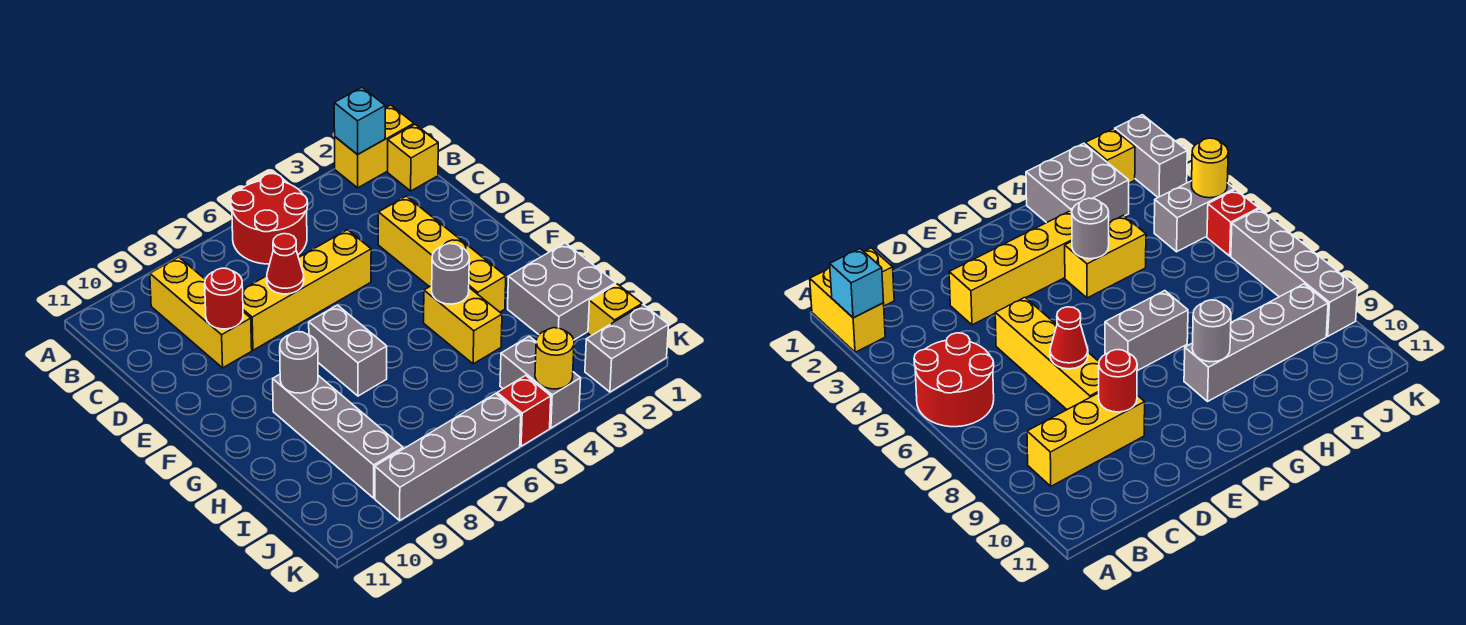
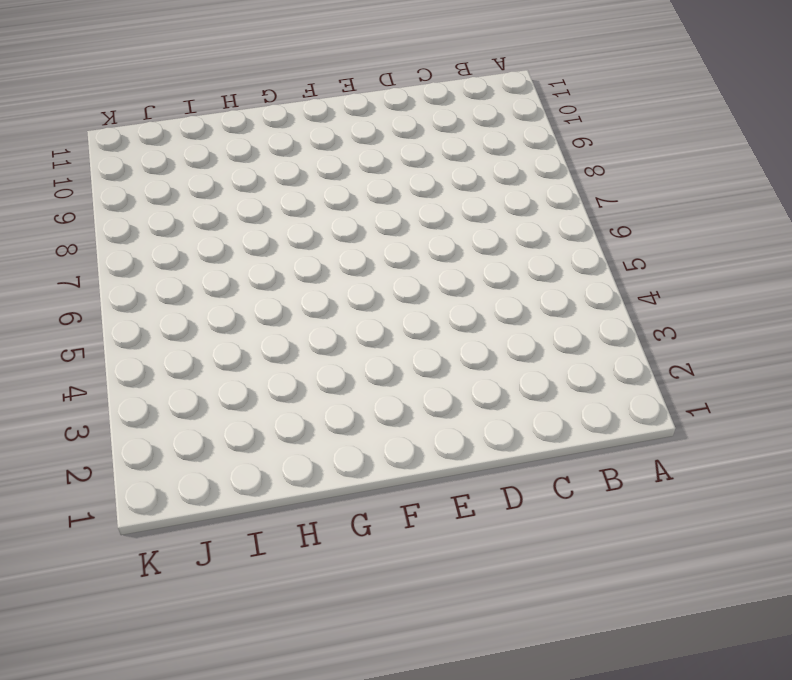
none -> yellow 1x2 brick [335,105,414,188]
none -> red 2x2 round brick [231,174,308,264]
none -> yellow 1x1 brick [388,125,438,191]

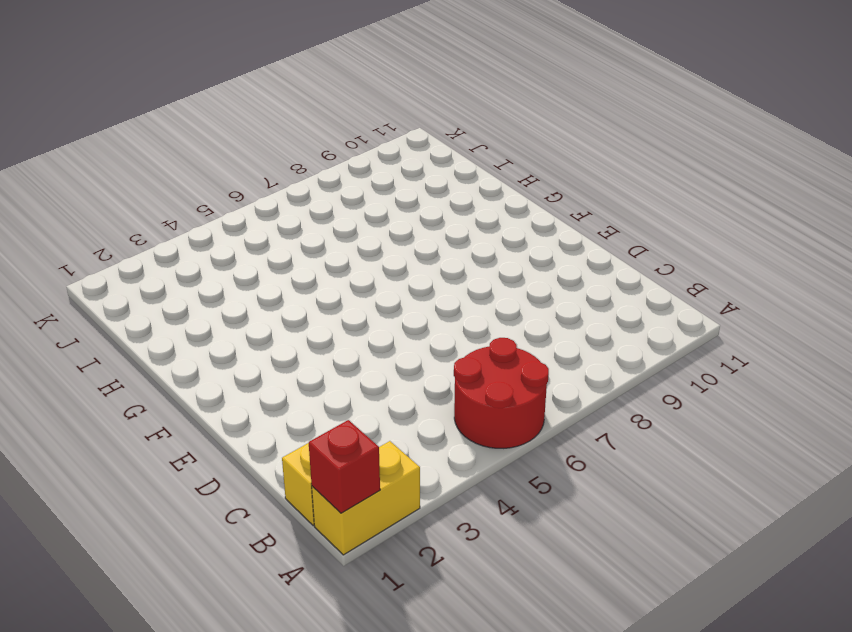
red 1x1 brick [309,420,380,513] -> red 1x1 brick moved to [497,375,551,446]
none -> yellow 1x3 brick [150,257,252,368]
none -> yellow 1x4 brick [378,196,506,312]
none -> yellow 1x4 brick [243,230,371,350]

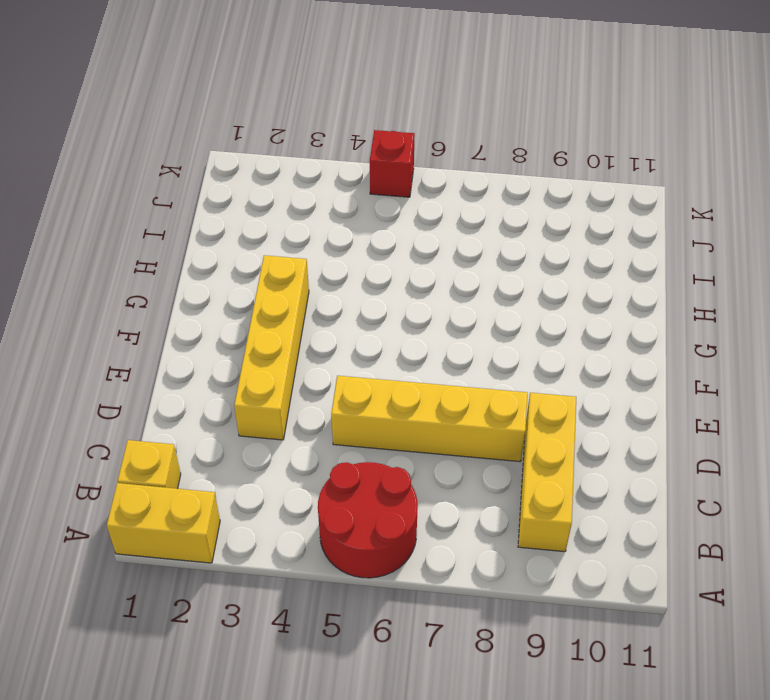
none -> grey 1x2 brick [309,305,387,396]
none -> yellow 1x2 brick [424,286,502,364]
none -> grey 1x4 brick [273,374,403,498]

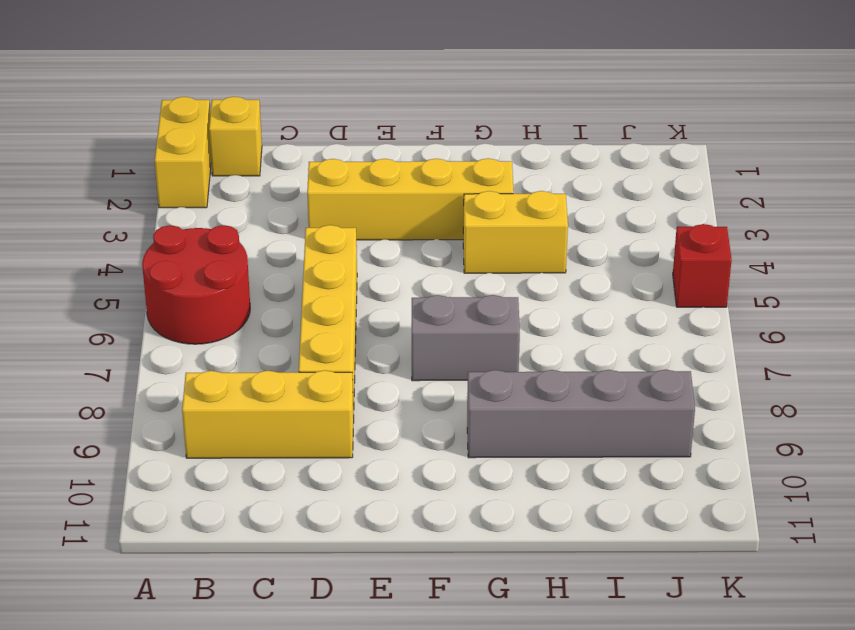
none -> grey 2x2 brick [508,243,616,340]
none -> yellow 1x1 brick [588,284,642,336]
none -> grey 1x2 brick [500,336,581,428]

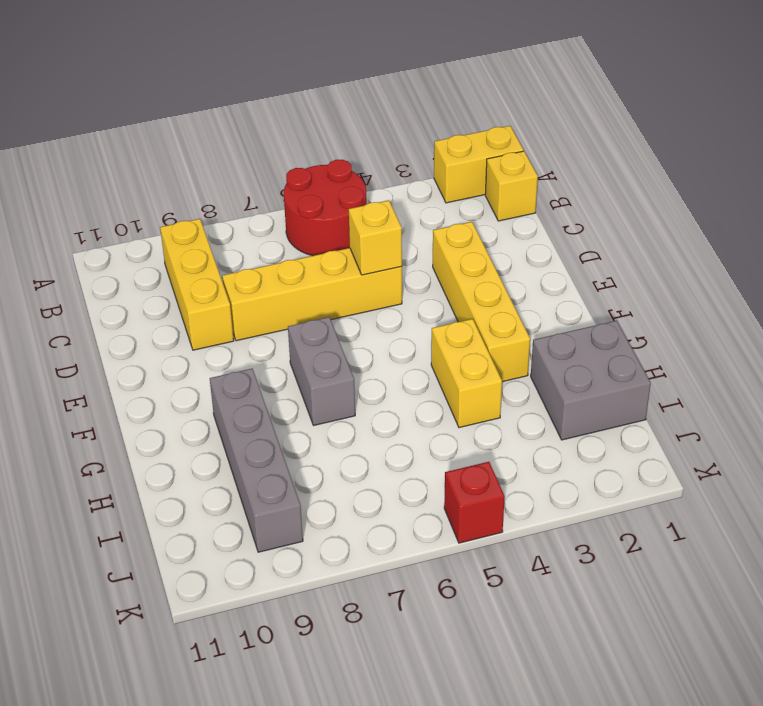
yellow 1x1 brick [349,200,402,275] -> yellow 1x1 brick moved to [588,284,642,336]
none -> grey 1x2 brick [500,336,581,428]
none -> grey 1x2 brick [585,305,669,392]
none -> grey 1x4 brick [375,394,521,520]

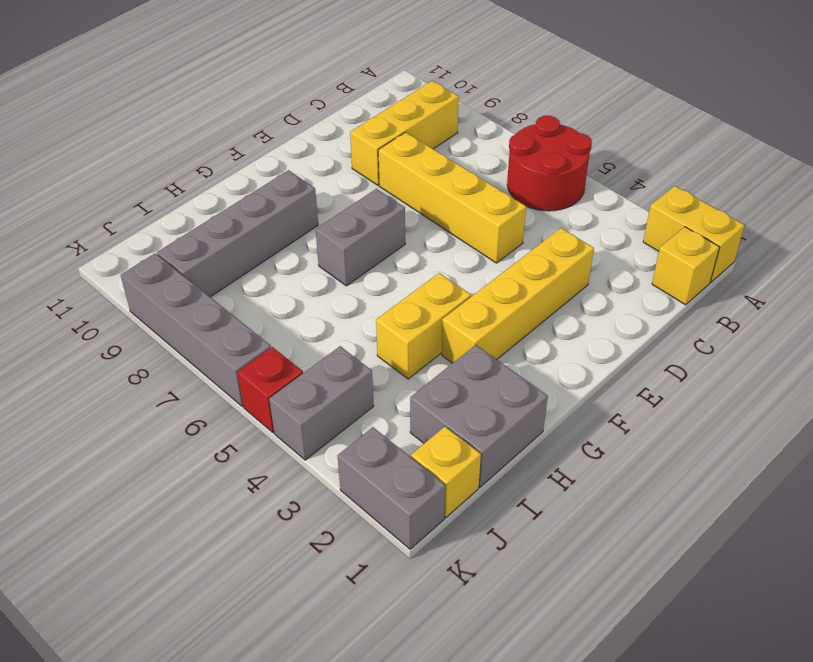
none -> cyan 1x1 brick [334,87,385,155]
none -> red 1x1 cone [267,234,304,294]
none -> red 1x1 round brick [205,268,243,329]

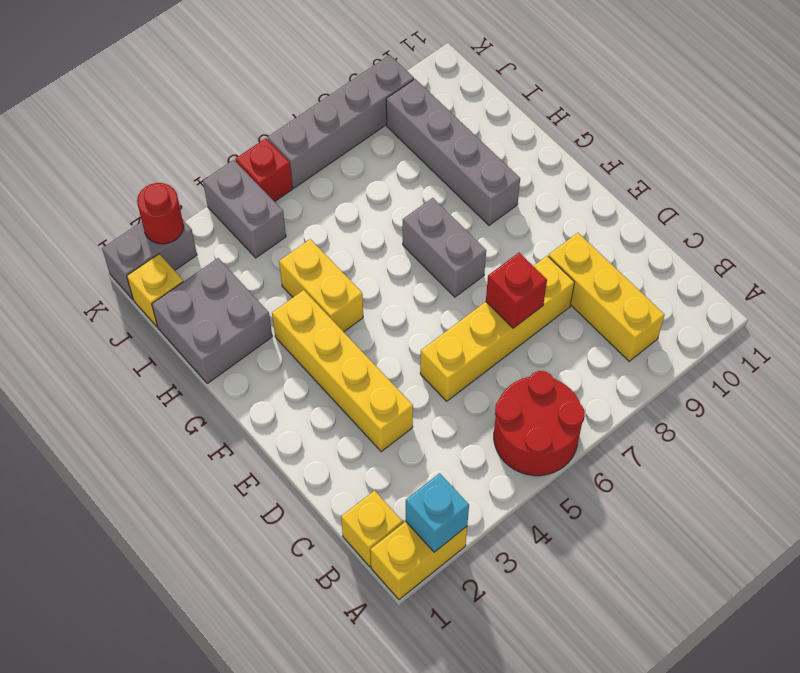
red 1x1 brick [486,253,547,328] -> red 1x1 cone [267,234,304,294]
red 1x1 round brick [137,183,184,244] -> red 1x1 round brick moved to [205,268,243,329]
none -> grey 1x1 round brick [432,244,469,304]
none -> grey 1x1 round brick [280,332,318,393]
none -> yellow 1x1 round brick [535,328,574,389]

